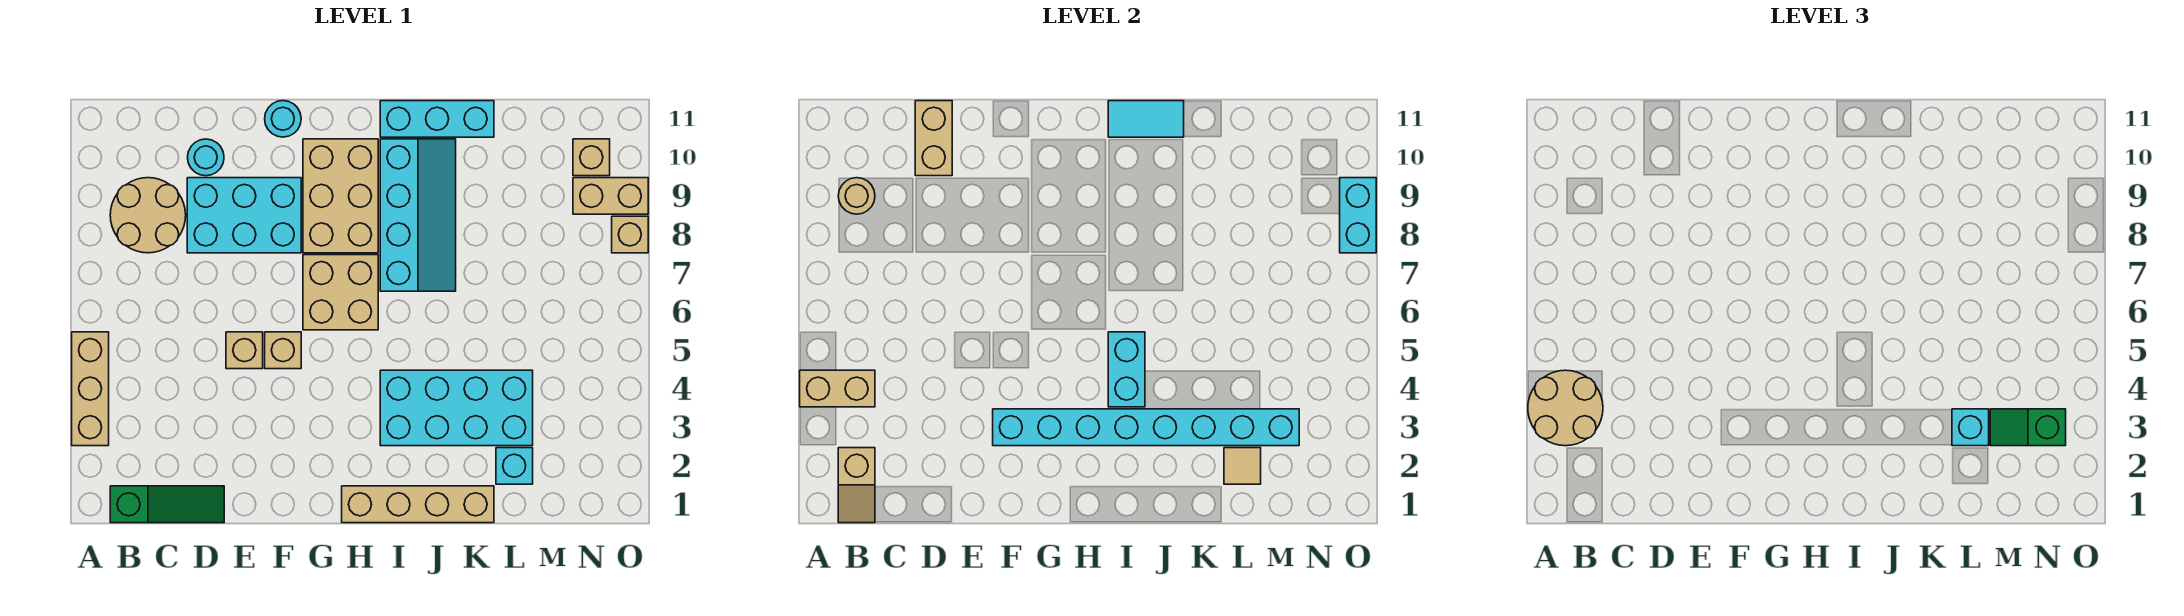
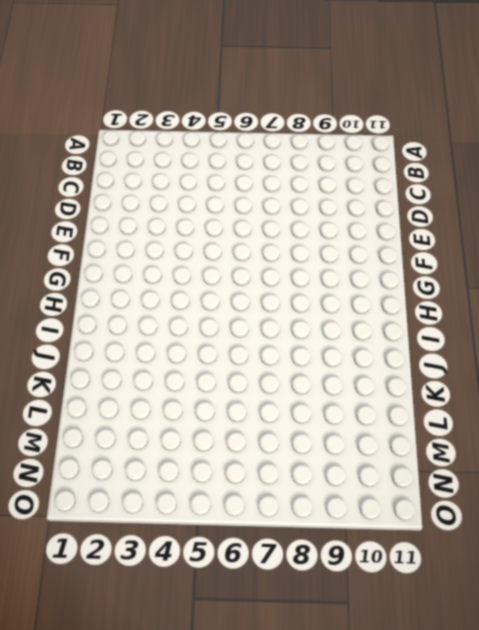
none -> tan 1x3 brick [72,332,109,446]
none -> green 1x3 slope [110,486,224,523]
none -> tan 2x2 round brick [110,178,186,253]
none -> cyan 2x3 brick [187,178,301,253]

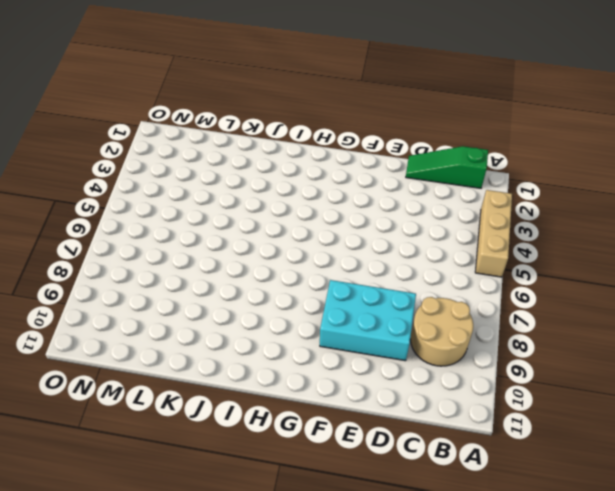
none -> cyan 1x1 round brick [188,139,224,176]
none -> tan 1x1 brick [226,332,263,369]
none -> tan 1x1 brick [265,332,301,369]
none -> cyan 1x1 round brick [265,101,301,137]

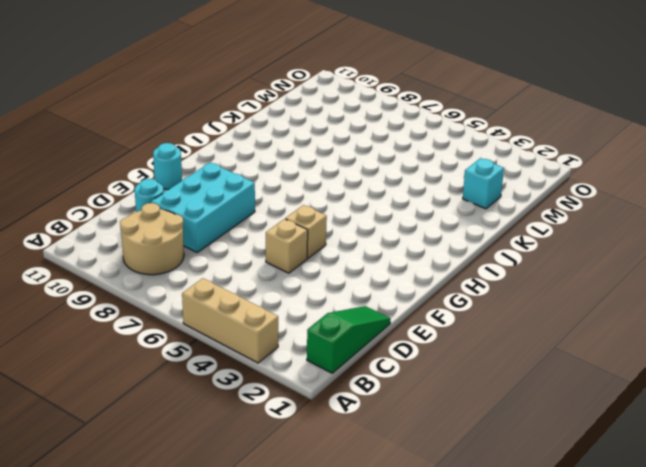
none -> tan 2x2 brick [303,255,378,330]
none -> tan 2x3 brick [303,139,378,253]
none -> tan 1x4 brick [342,486,494,523]
none -> cyan 2x4 brick [380,370,533,446]

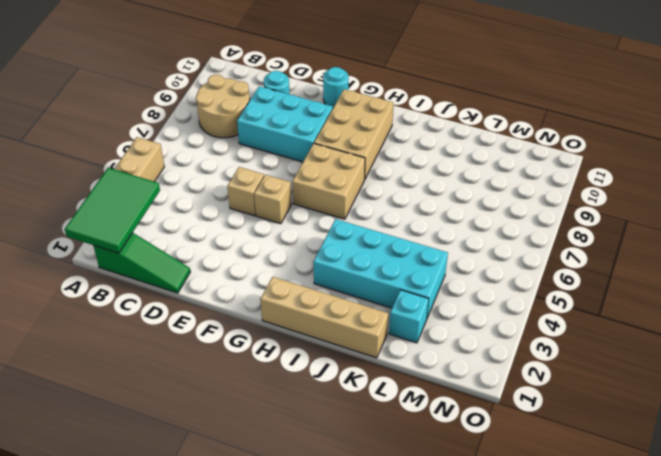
green 2x3 tile [65,168,160,253] -> tan 1x2 slope [838,448,875,523]
none -> cyan 2x4 slope [380,139,456,291]
none -> cyan 1x3 brick [380,101,494,137]
none -> tan 1x2 brick [573,178,648,214]
none -> tan 1x1 brick [573,139,610,176]

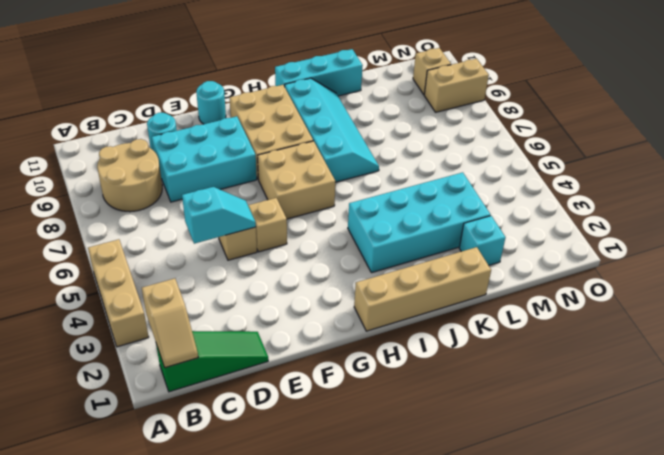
cyan 1x2 slope [182,187,256,244] -> none
none -> tan 1x1 brick [612,216,648,253]
none -> tan 1x2 brick [800,370,875,407]
none -> tan 1x1 round brick [838,178,875,214]
none -> tan 1x2 brick [915,101,952,176]

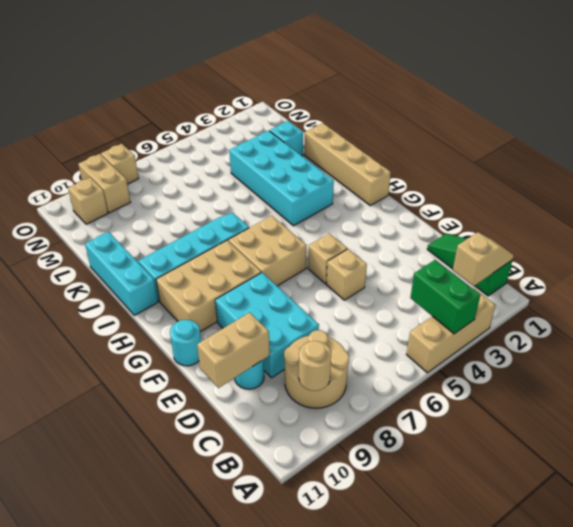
green 1x2 brick [410,260,480,334] -> tan 1x2 brick [800,370,875,407]
none -> cyan 1x8 brick [993,409,1299,446]
none -> cyan 1x2 brick [1108,332,1145,407]
none -> cyan 1x2 tile [1108,101,1184,137]
none -> tan 1x1 tile [1224,448,1261,484]

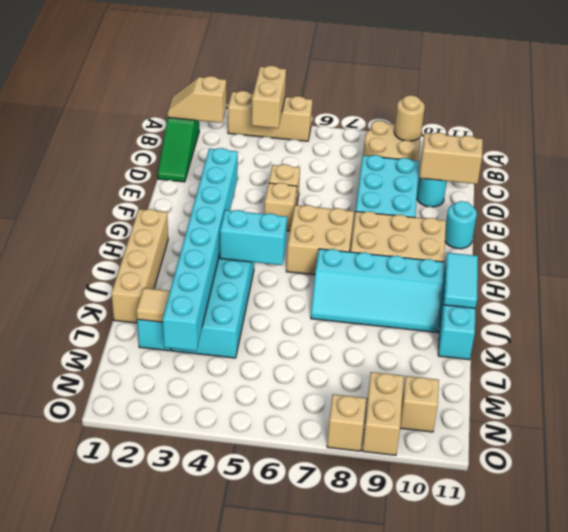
none -> cyan 1x2 brick [1340,178,1376,253]
none -> tan 2x2 round brick [1528,370,1603,446]
none -> cyan 1x1 brick [1952,409,1989,446]
none -> green 1x2 slope [1990,409,2066,446]

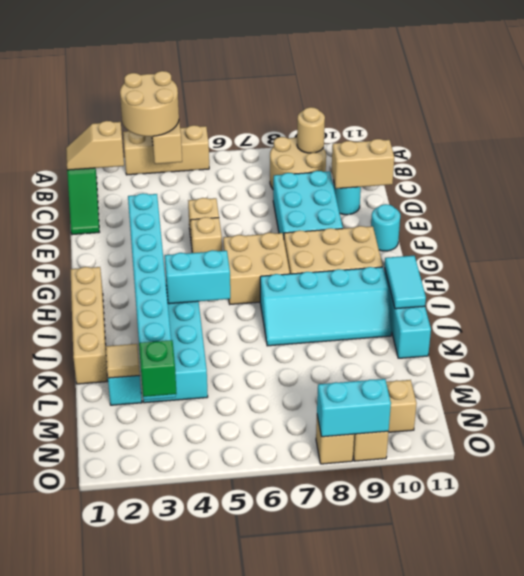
none -> cyan 1x1 brick [1952,409,1989,446]

